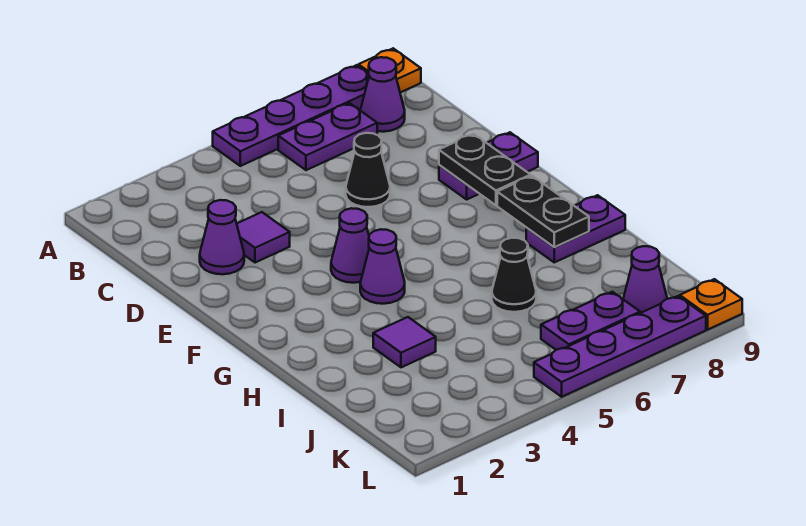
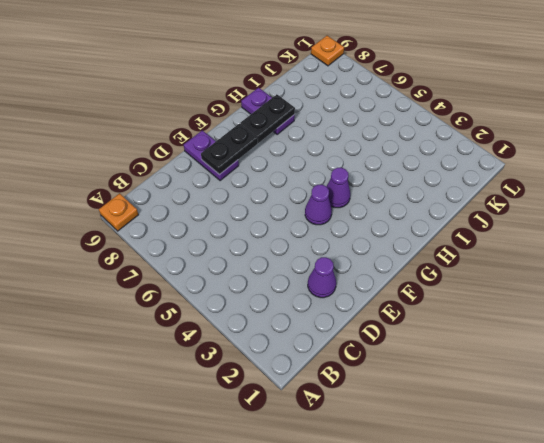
none -> purple 1x4 plate [213,65,369,166]
none -> purple 1x2 plate [278,103,377,170]
none -> purple 1x1 cone [361,57,405,132]

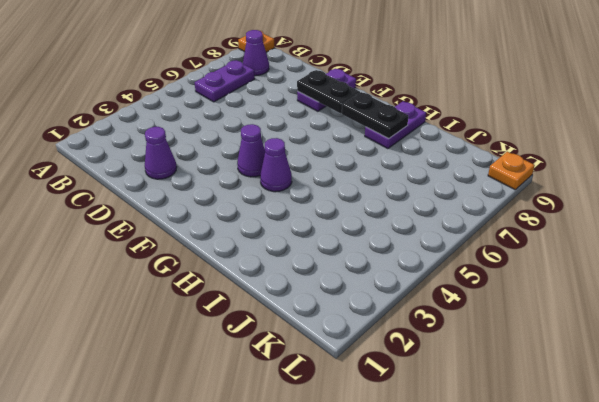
none -> purple 1x4 plate [213,65,369,166]
none -> purple 1x1 tile [237,212,290,263]
none -> black 1x1 cone [346,133,390,207]

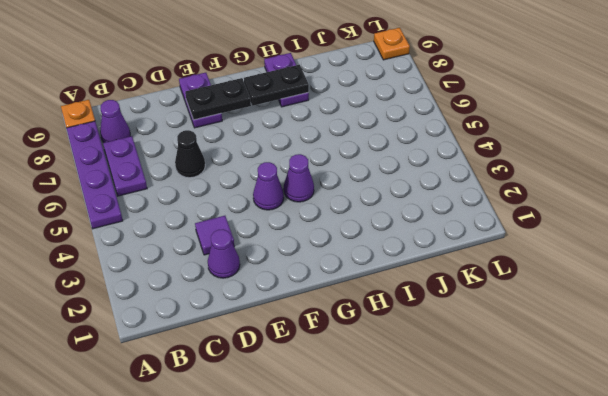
none -> purple 1x1 tile [373,317,436,367]
none -> black 1x1 cone [492,238,536,312]
none -> purple 1x2 plate [541,292,640,350]

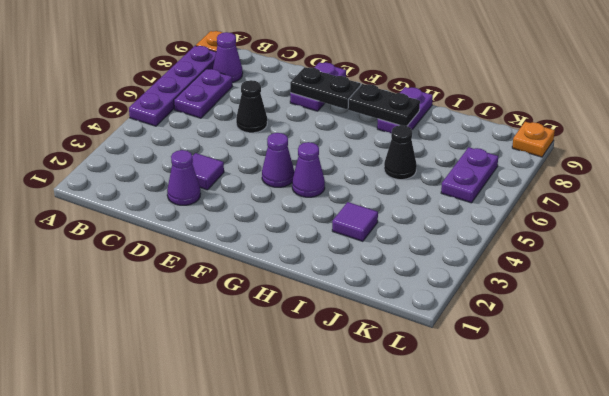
none -> purple 1x1 cone [623,246,667,313]
none -> purple 1x4 plate [534,296,706,397]

